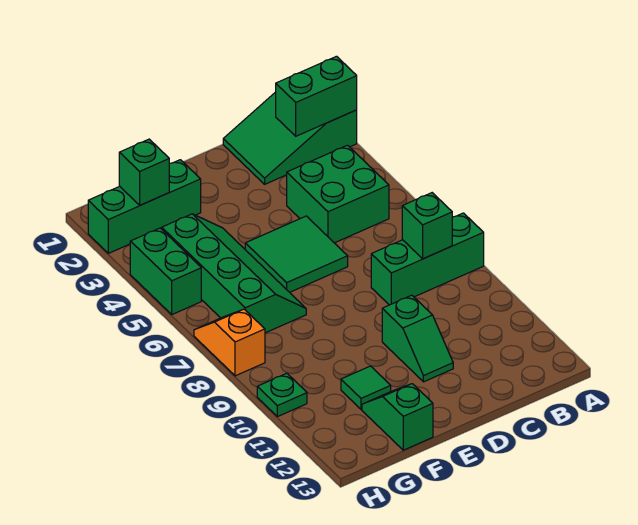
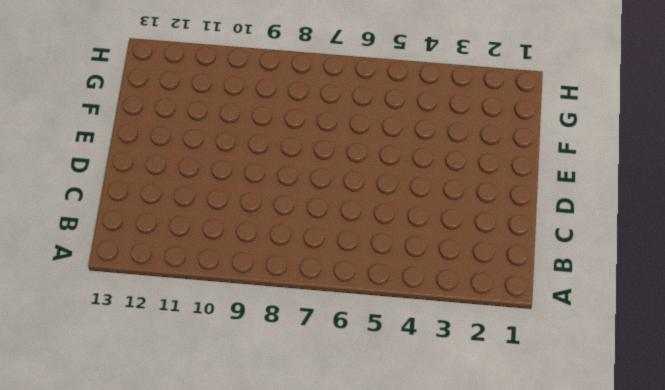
none -> green 2x3 slope [223,92,357,184]
none -> green 1x3 brick [371,213,484,305]
none -> green 2x2 brick [287,145,389,243]

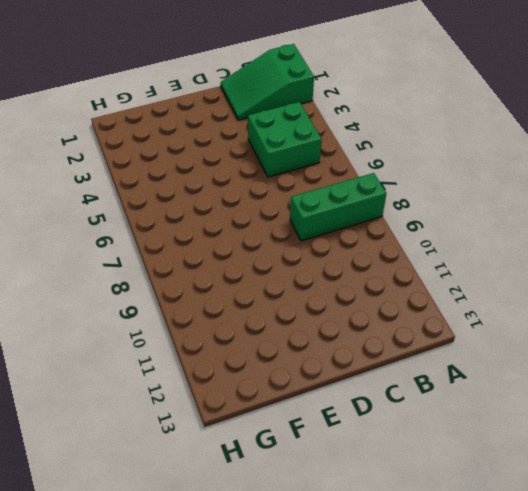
none -> green 2x2 tile [245,216,348,292]
none -> green 1x2 slope [382,295,453,382]
none -> green 1x3 brick [88,160,201,253]

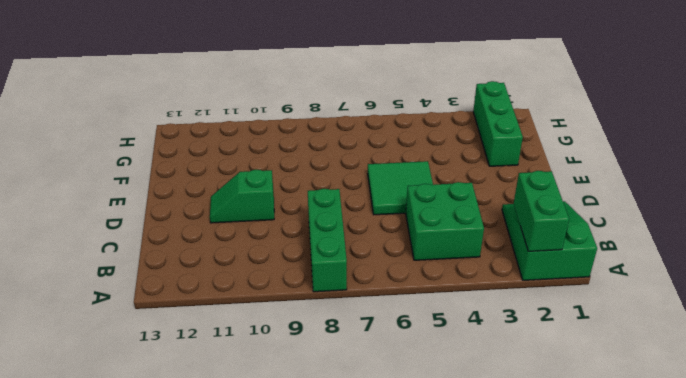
none -> green 2x4 slope [162,214,306,333]
none -> green 1x1 tile [341,366,391,409]
none -> green 1x2 slope [362,384,433,450]

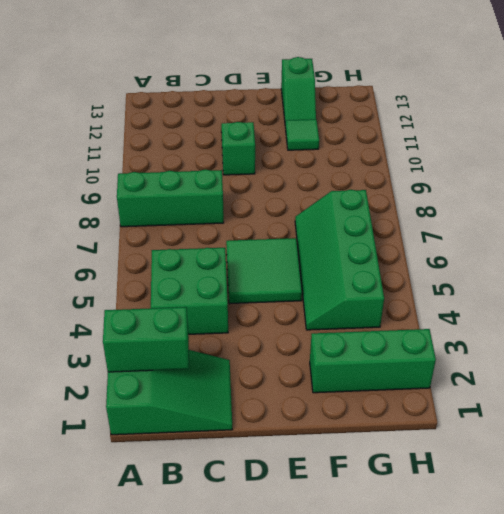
none -> green 1x2 brick [130,228,201,314]
none -> orange 1x2 slope [194,309,265,376]
none -> green 1x1 plate [257,373,307,417]

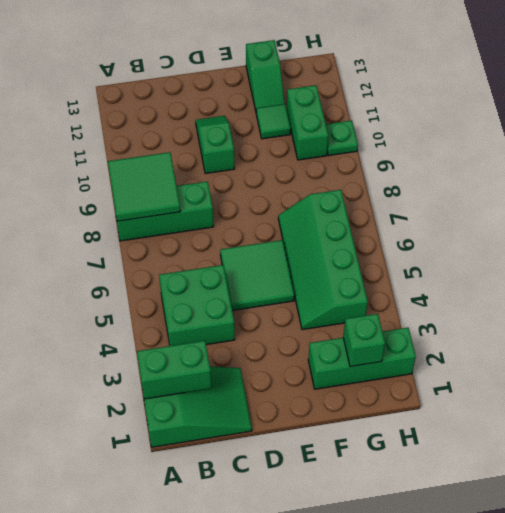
green 2x2 tile [108,152,180,221] -> green 1x1 brick [402,193,452,259]
green 1x2 brick [287,85,328,160] -> green 1x2 brick moved to [130,228,201,314]
none -> orange 1x2 slope [194,309,265,376]

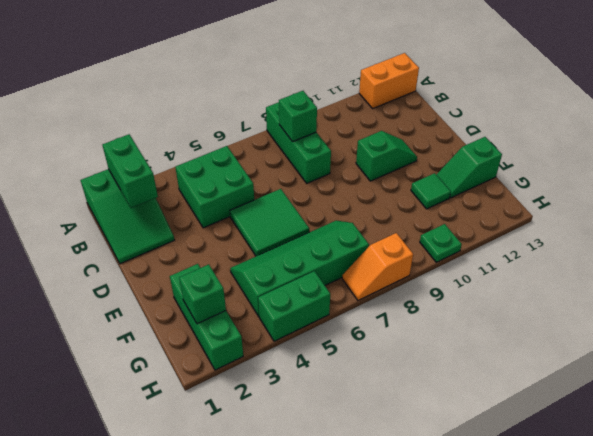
orange 1x2 brick [359,53,419,108] -> none

